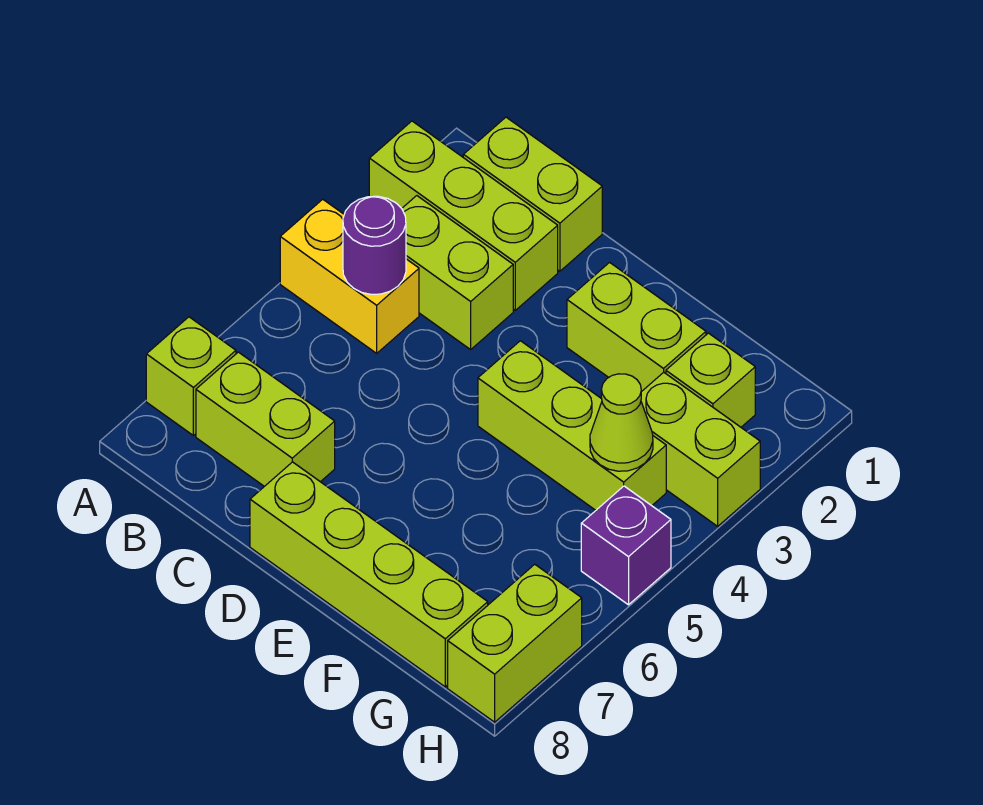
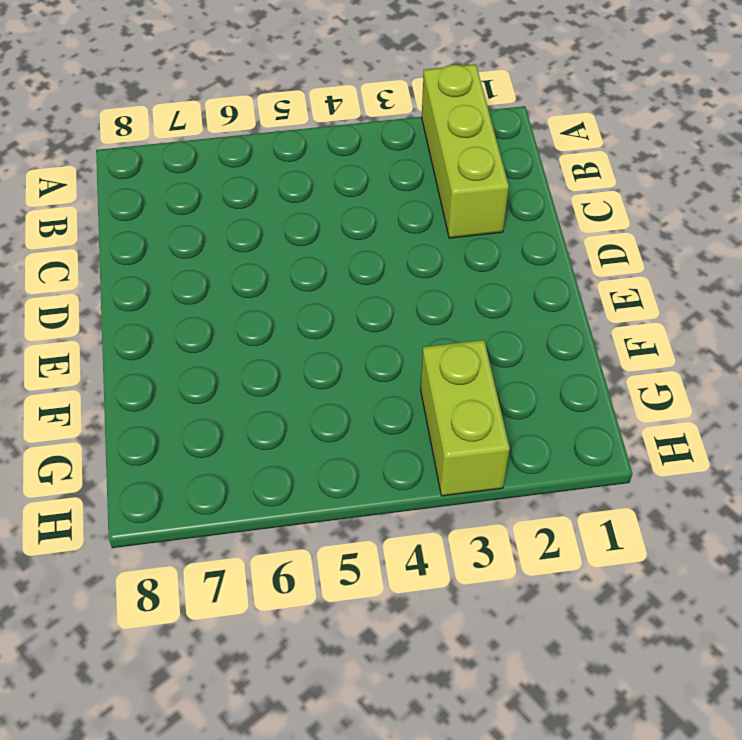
none -> yellow 1x2 brick [280,199,419,353]
none -> lime 1x1 brick [146,317,236,435]
none -> lime 1x2 brick [463,117,602,271]

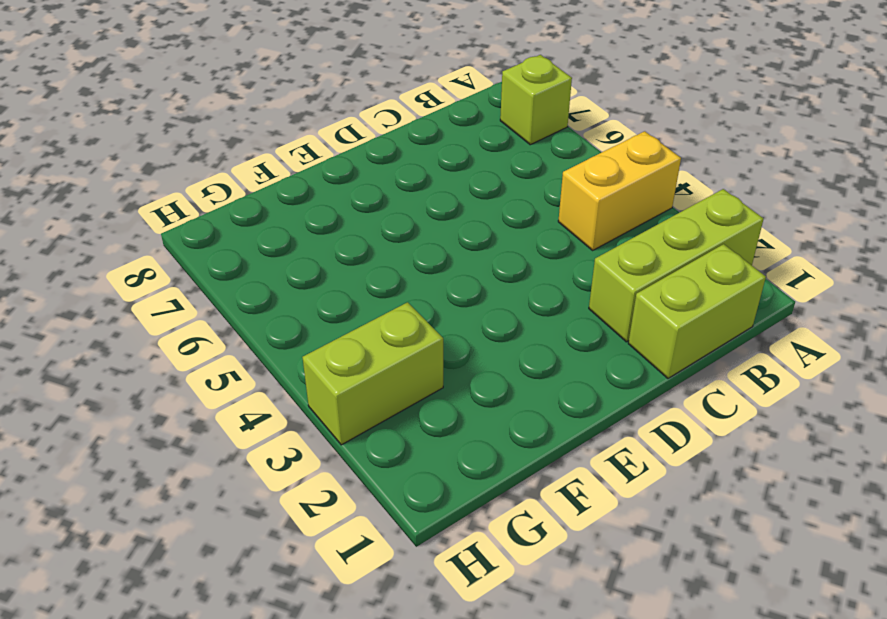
none -> lime 1x2 brick [402,196,513,349]
none -> lime 1x2 brick [196,352,335,486]
none -> lime 1x4 brick [250,462,488,687]

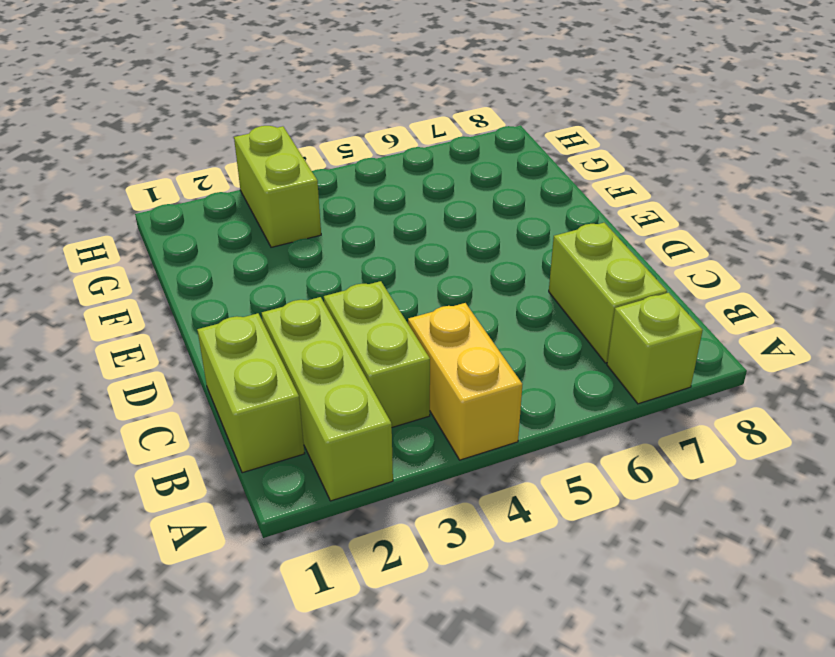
none -> lime 1x4 brick [250,462,488,687]
none -> lime 1x2 brick [567,262,706,392]
none -> lime 1x3 brick [478,341,666,510]

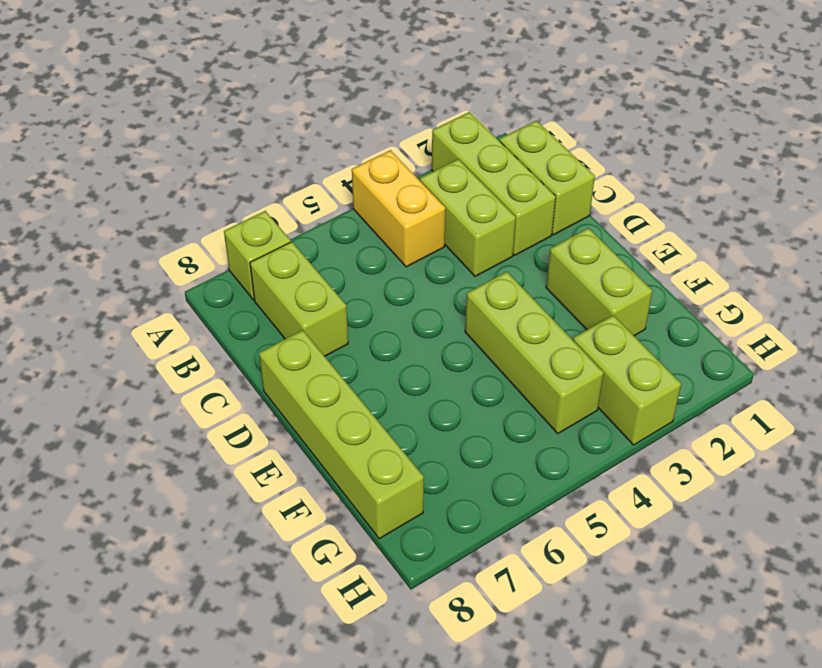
none -> lime 1x1 brick [666,333,755,427]
none -> purple 1x1 brick [581,486,671,605]
none -> lime 1x2 brick [448,564,582,722]

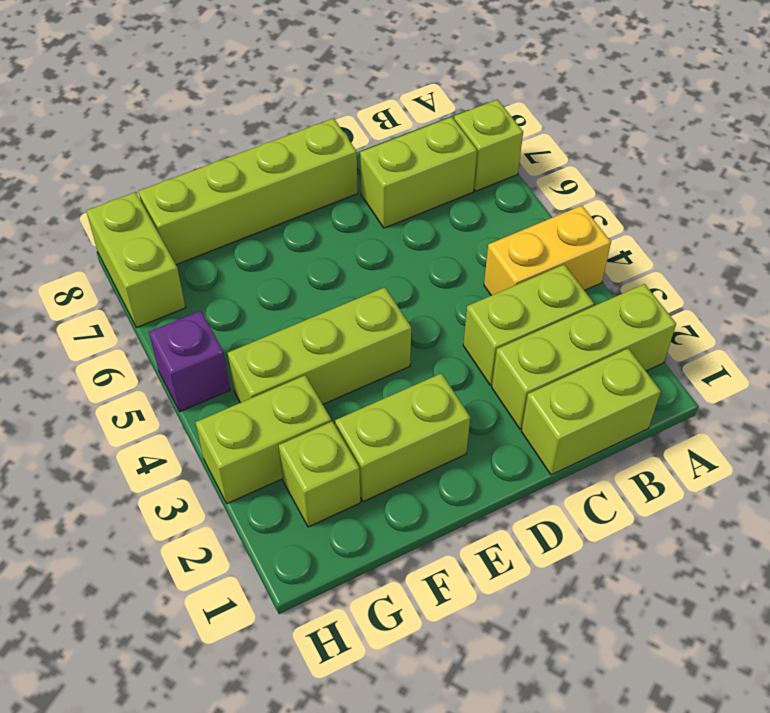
none -> purple 1x1 round brick [343,196,406,294]
none -> lime 1x1 cone [590,374,653,471]

